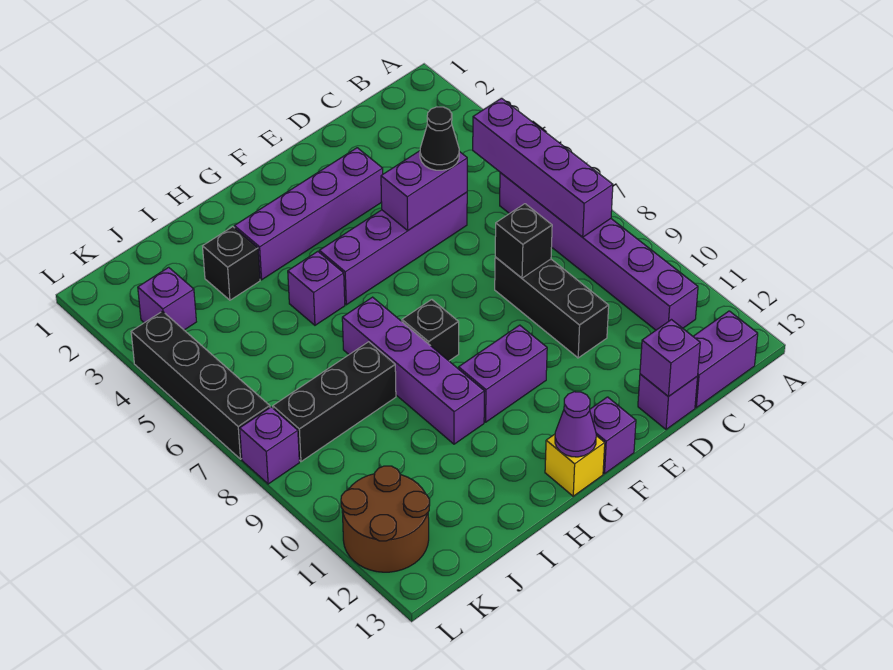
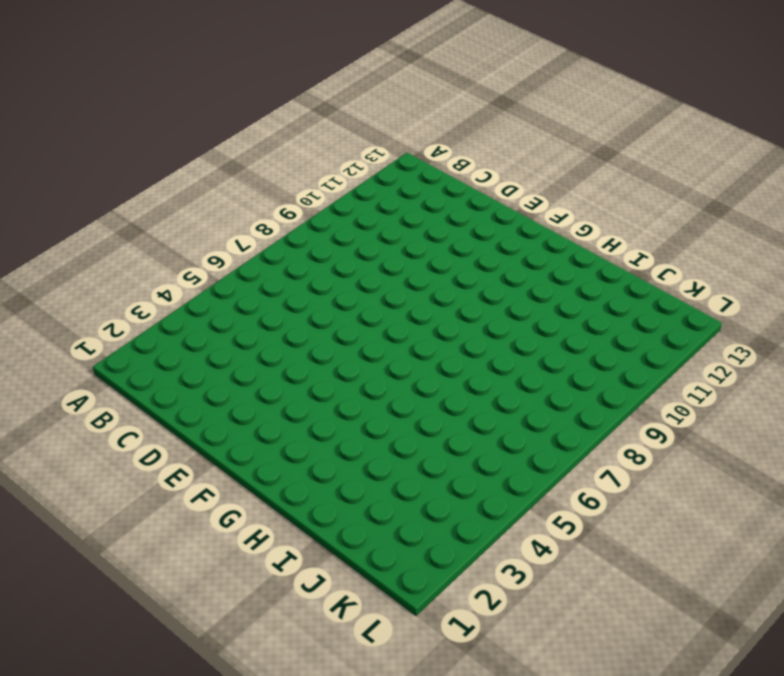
none -> purple 1x6 brick [500,173,698,330]
none -> purple 1x2 brick [693,311,758,408]
none -> purple 1x4 brick [319,192,467,305]

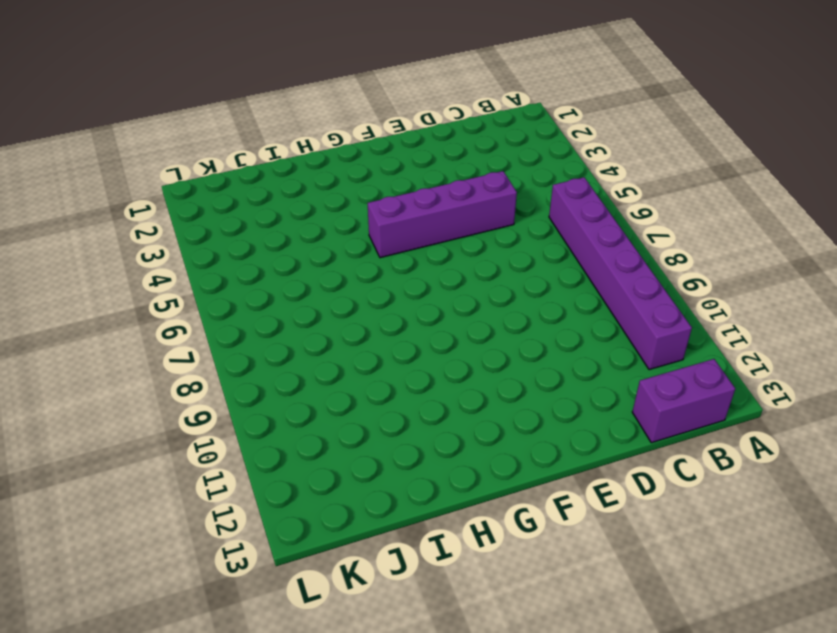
none -> black 1x3 brick [495,257,609,358]
none -> purple 1x1 brick [638,374,698,429]
none -> purple 1x4 brick [234,148,383,280]

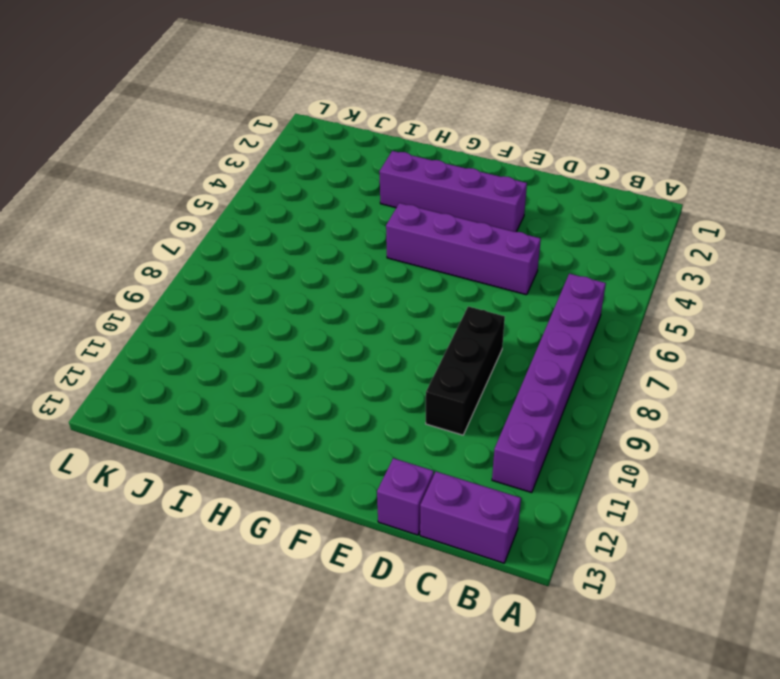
none -> purple 1x2 brick [459,325,547,422]
none -> purple 1x1 brick [590,397,636,474]
none -> black 1x1 brick [402,300,459,361]

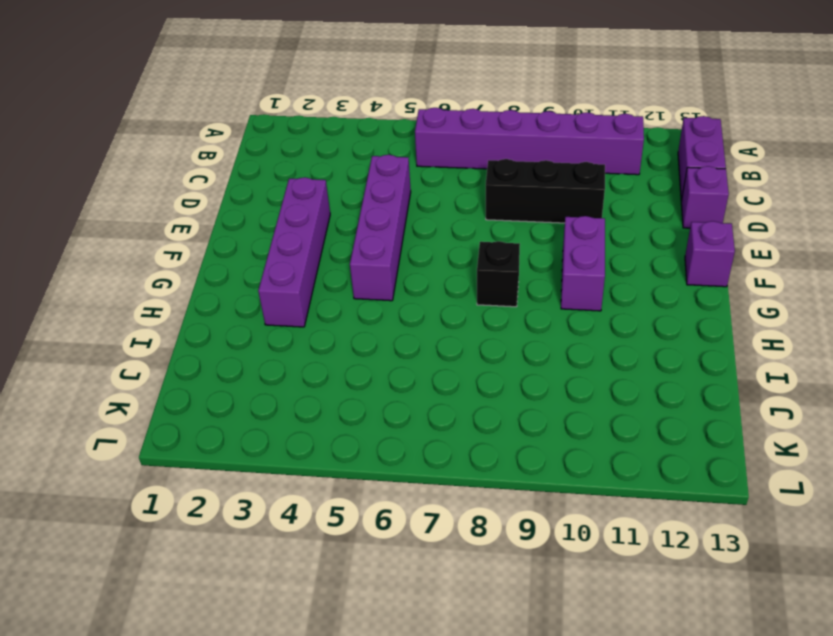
none -> yellow 1x1 brick [545,434,605,496]
none -> purple 1x1 brick [288,251,345,325]
none -> purple 1x4 brick [342,297,484,444]

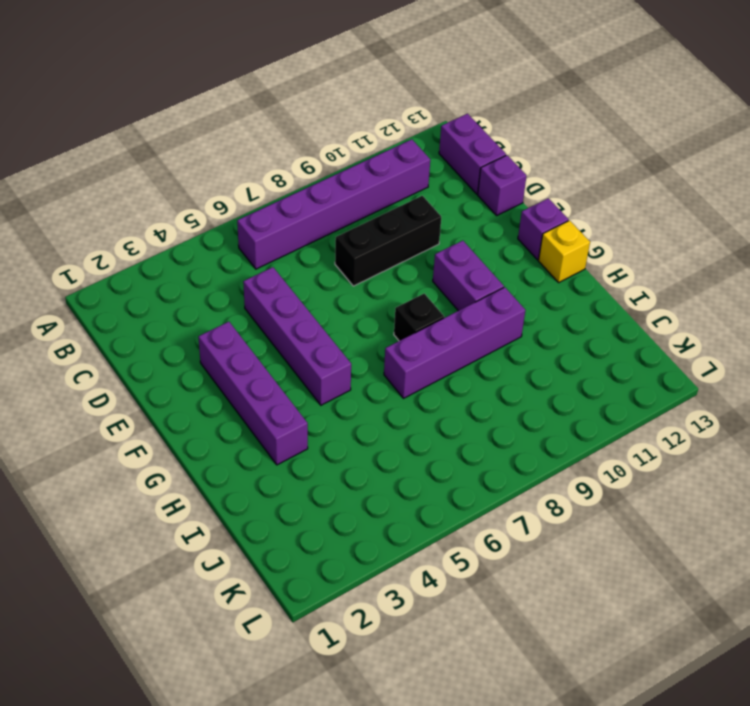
none -> purple 1x1 brick [288,251,345,325]
none -> black 1x1 brick [203,227,260,300]
none -> black 1x3 brick [273,342,396,462]

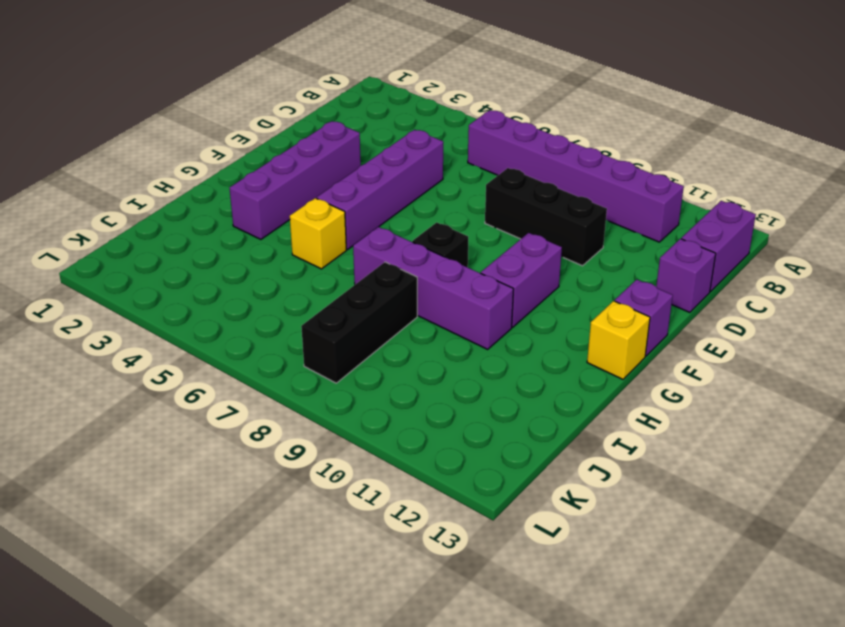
yellow 1x1 brick [290,198,346,269] -> purple 1x1 brick [288,251,345,325]
none -> black 1x1 brick [203,227,260,300]
none -> purple 1x1 brick [138,267,196,330]
none -> brown 2x2 round brick [341,466,430,572]

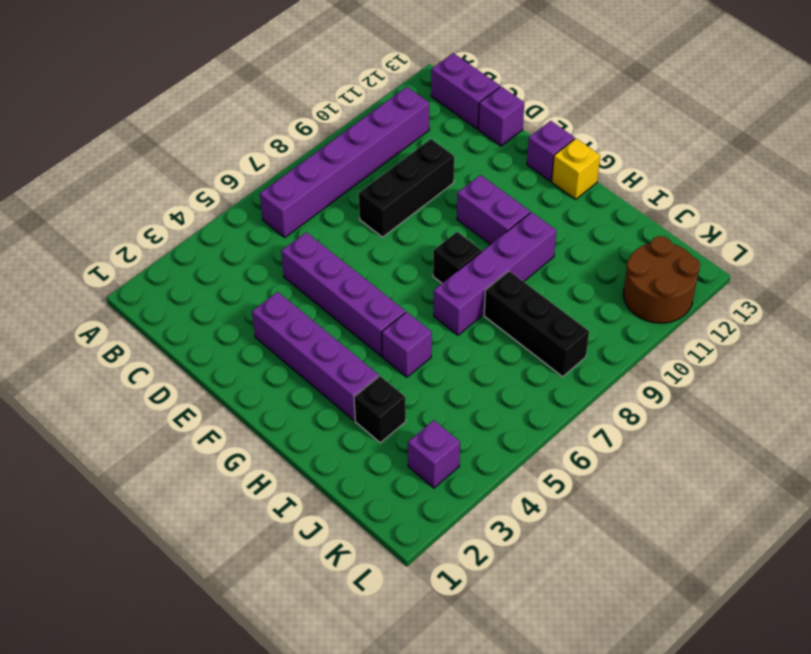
none -> black 1x4 brick [131,311,270,459]
none -> purple 1x1 brick [240,407,299,484]
none -> purple 1x4 brick [473,98,613,237]

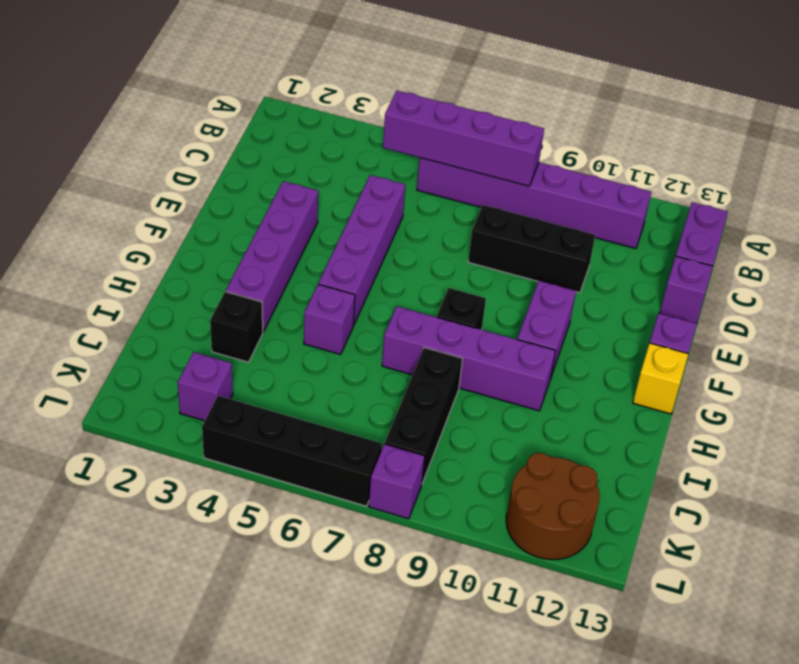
none -> purple 1x2 brick [381,151,467,230]
none -> black 1x1 brick [495,204,552,278]
none -> purple 1x1 brick [640,320,700,396]

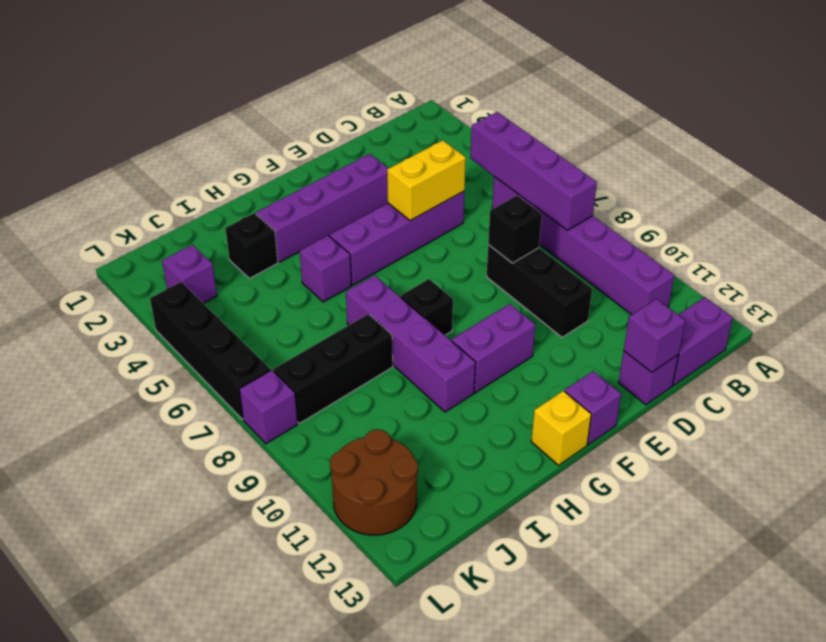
yellow 1x2 brick [387,140,466,221] -> purple 1x2 brick [381,151,467,230]
none -> purple 1x1 cone [555,392,596,457]
none -> black 1x1 cone [420,107,459,170]

